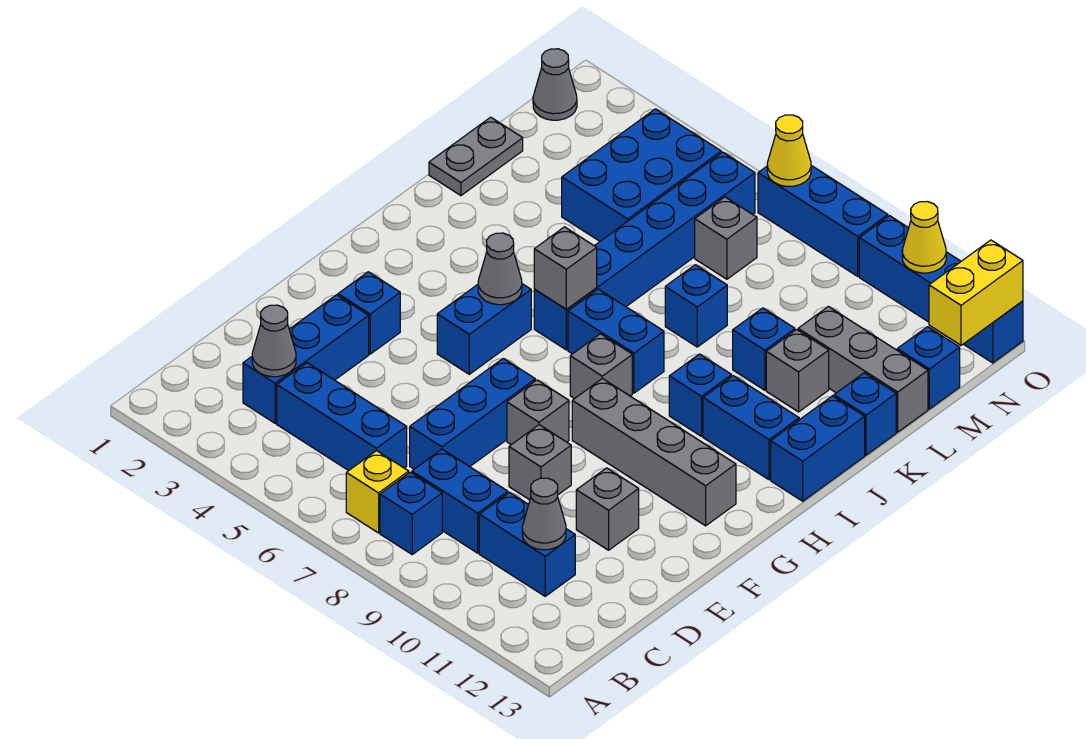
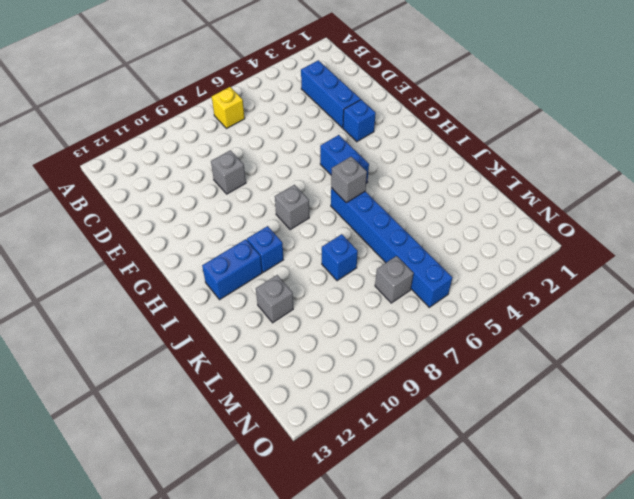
none -> blue 1x1 brick [380,472,442,554]
none -> blue 1x3 brick [277,363,407,471]
none -> blue 1x2 brick [412,449,508,553]
none -> blue 1x2 brick [479,492,575,596]

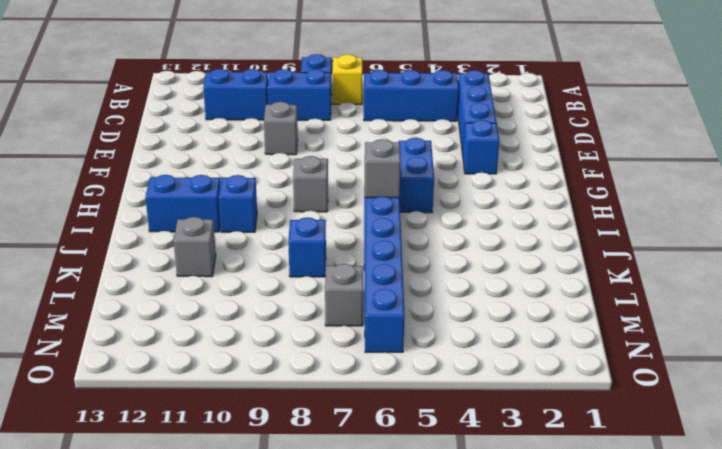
none -> blue 1x3 brick [410,358,535,469]
none -> grey 1x1 brick [576,468,639,550]
none -> grey 1x1 brick [507,380,569,445]
none -> grey 1x4 brick [572,378,736,526]

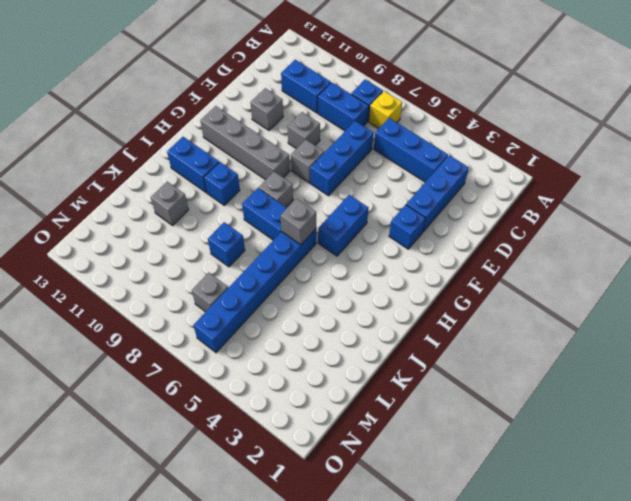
none -> blue 1x2 brick [771,396,865,501]
none -> grey 1x2 plate [429,117,523,196]
none -> blue 1x1 brick [733,308,795,390]
none -> blue 1x1 brick [834,373,896,455]

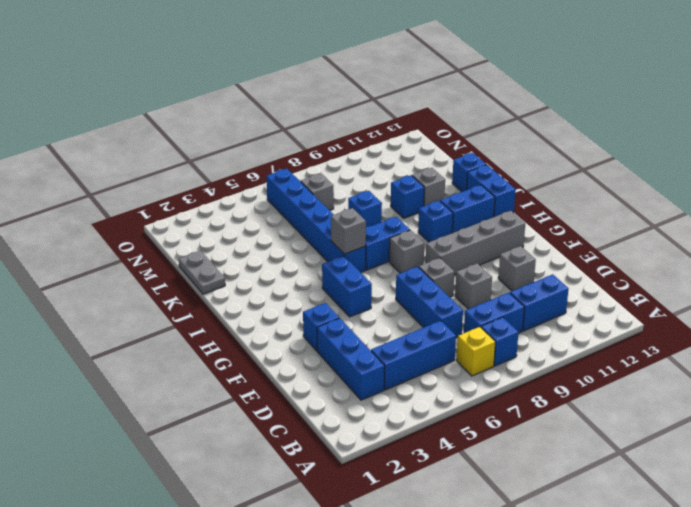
none -> blue 2x3 brick [562,109,721,241]
none -> grey 1x3 brick [798,306,928,432]
none -> blue 1x1 brick [897,327,960,409]
none -> grey 1x1 cone [533,49,577,120]

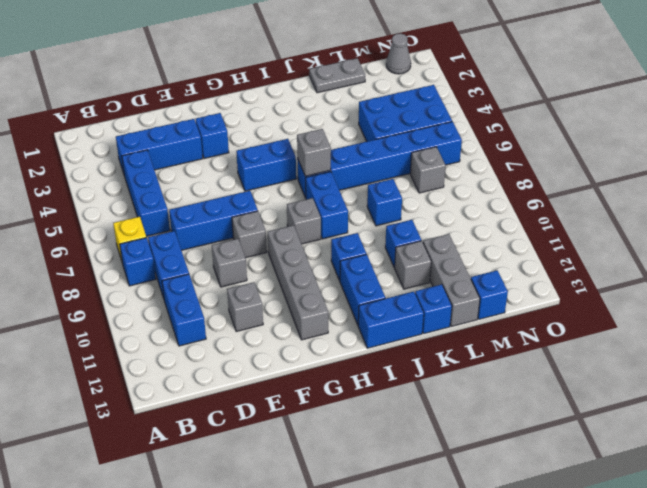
none -> blue 1x3 brick [758,166,888,276]
none -> blue 1x4 brick [859,216,1023,363]
none -> grey 1x1 cone [252,305,296,377]
none -> grey 1x1 cone [522,478,566,550]

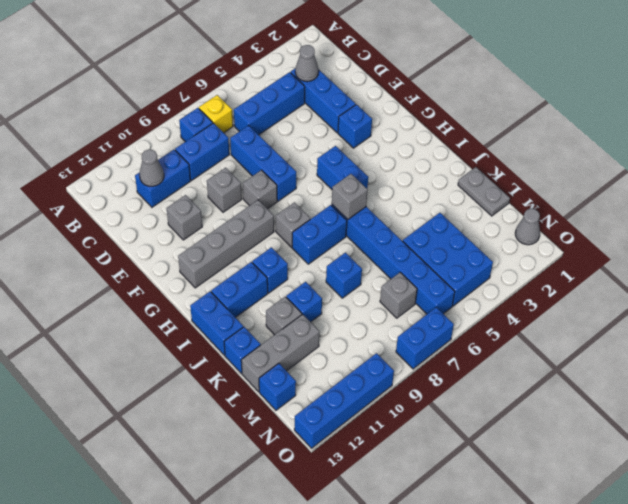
blue 1x2 brick [396,307,454,369] -> blue 1x3 brick [758,166,888,276]
none -> grey 1x1 cone [478,233,522,305]
none -> yellow 1x2 brick [929,240,1023,345]
none -> yellow 1x1 cone [767,115,811,186]
none -> yellow 1x1 cone [902,201,946,273]

